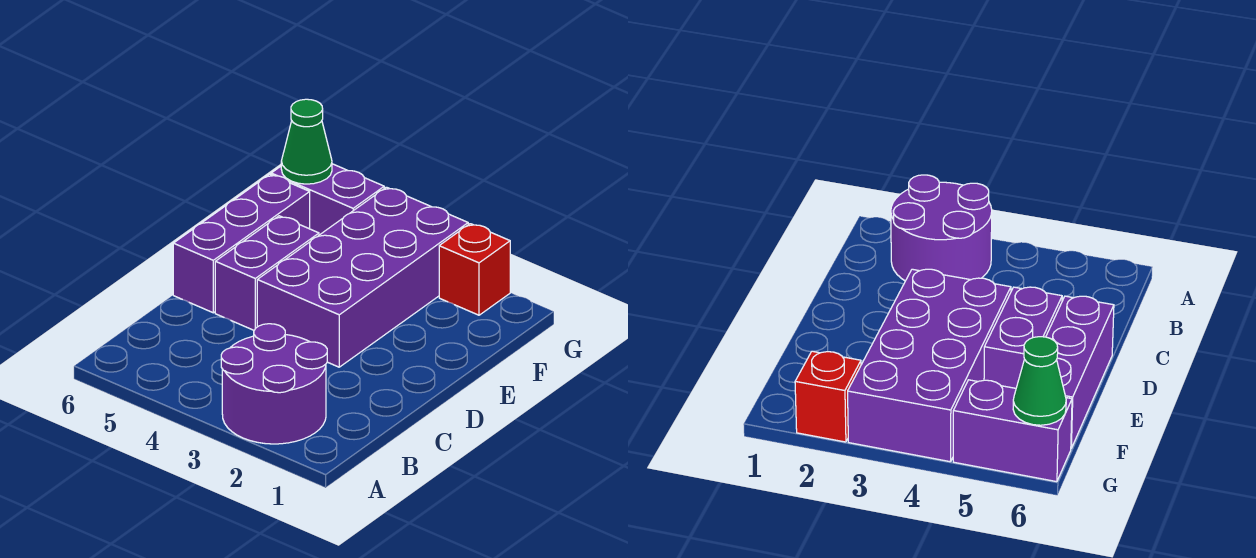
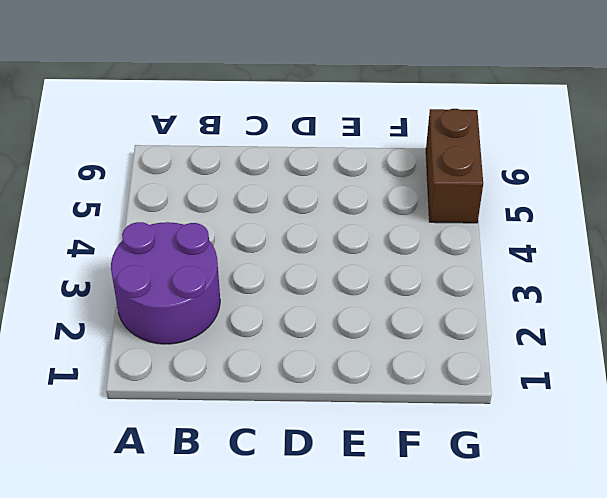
brown 1x2 brick [426,109,483,223] -> purple 1x2 brick [271,164,384,235]
none -> purple 2x4 brick [257,187,468,367]
none -> purple 1x2 brick [215,216,319,330]

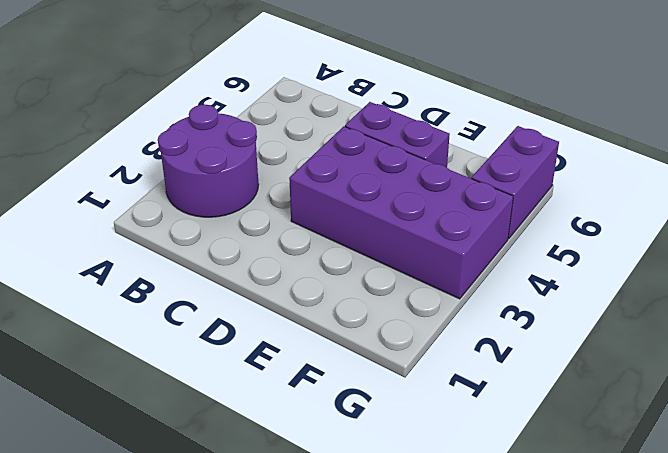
none -> purple 1x3 brick [173,174,310,313]
none -> red 1x1 brick [439,224,510,315]

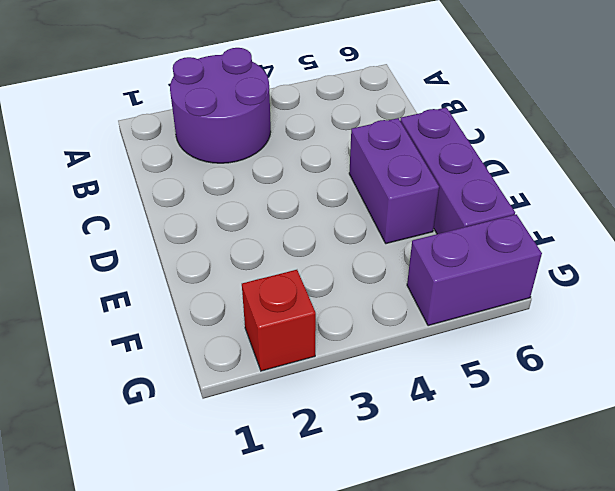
none -> purple 2x4 brick [257,187,468,367]
none -> green 1x1 cone [281,99,332,184]

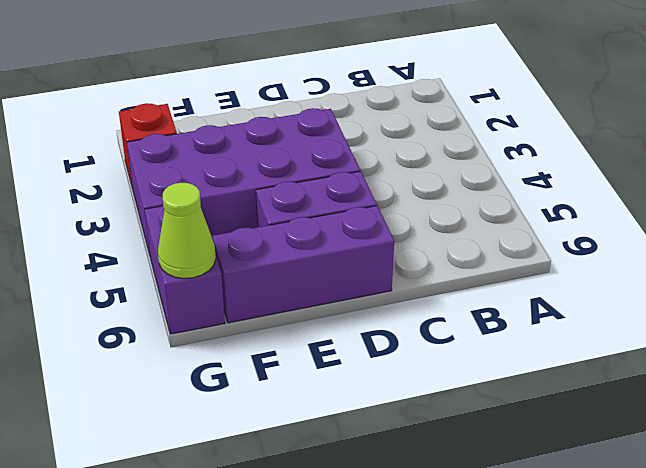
lime 1x1 cone [158,183,216,278] -> green 1x1 cone [281,99,332,184]
none -> purple 2x2 round brick [221,324,327,444]

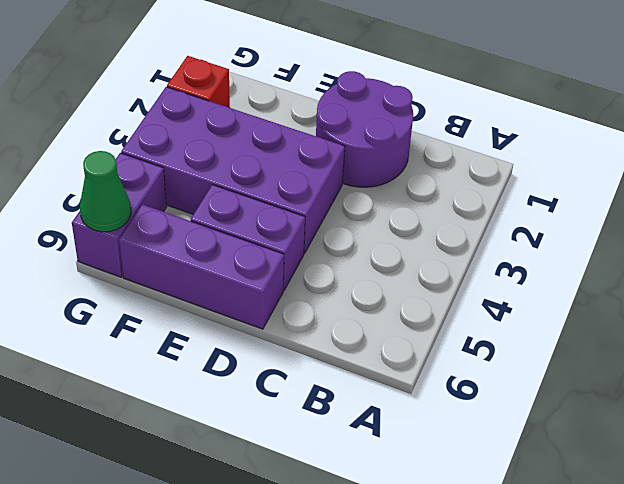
purple 2x2 round brick [316,71,413,187] -> purple 2x2 round brick moved to [221,324,327,444]

